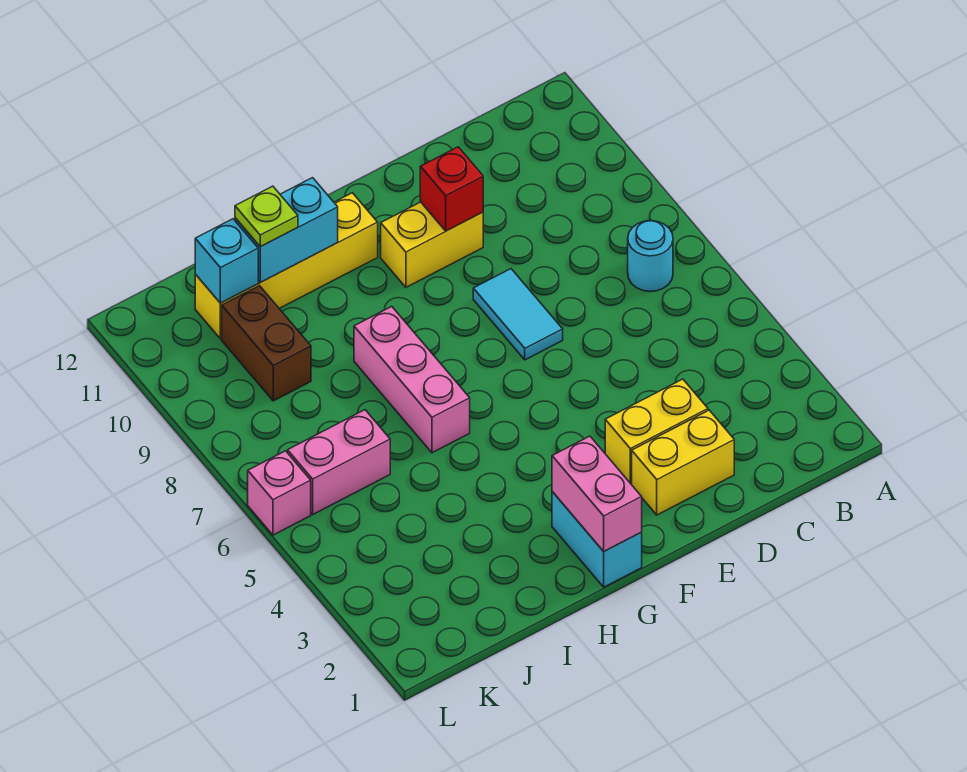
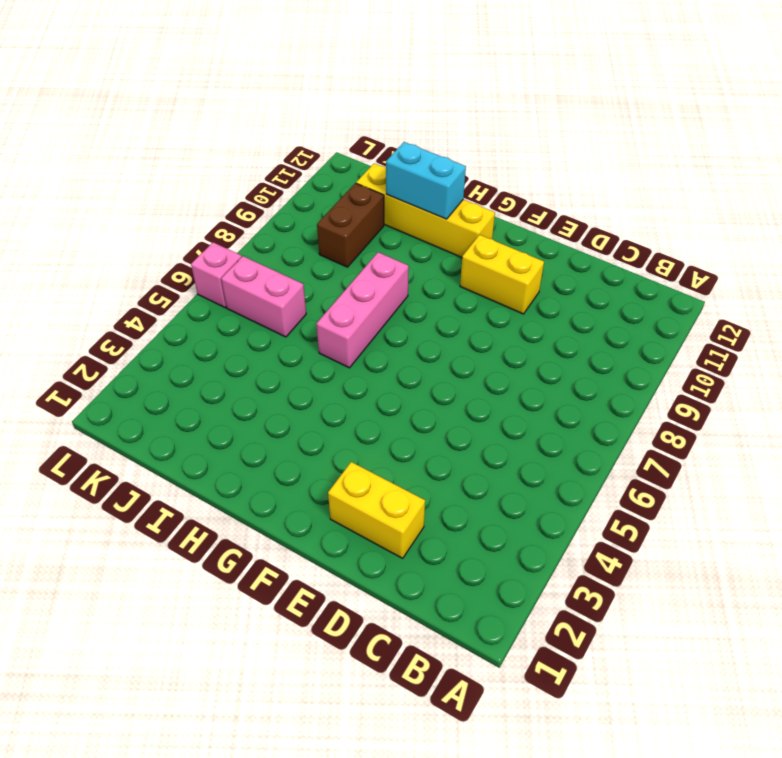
none -> cyan 1x1 round brick [628,221,673,291]
none -> yellow 1x2 brick [605,379,708,484]
none -> cyan 1x2 tile [473,269,563,360]

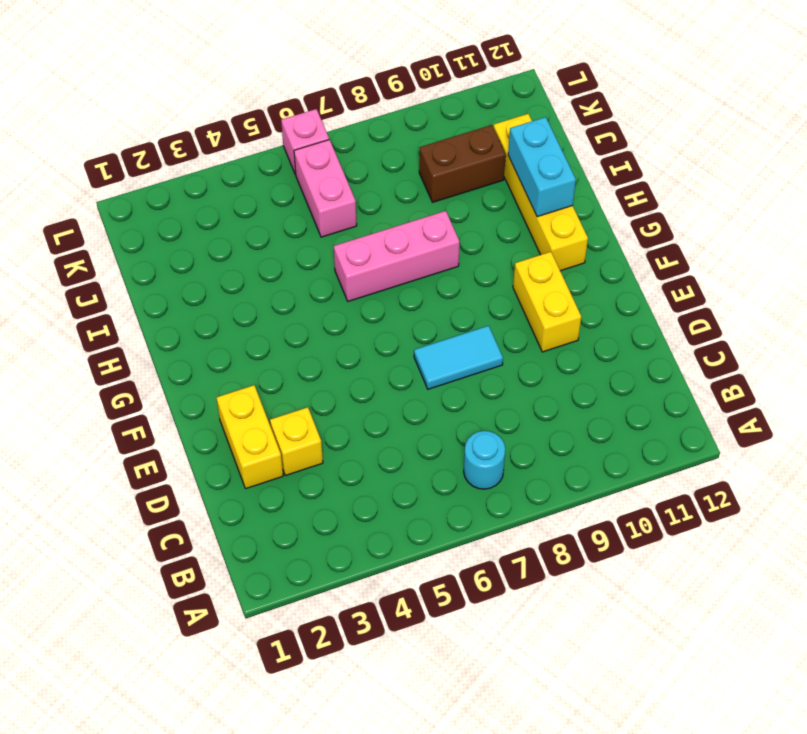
yellow 1x1 brick [270,407,323,476] -> yellow 1x2 brick [605,379,708,484]
none -> cyan 1x2 brick [552,492,642,587]
none -> red 1x1 brick [420,147,483,231]
none -> pink 1x2 brick [552,436,642,551]

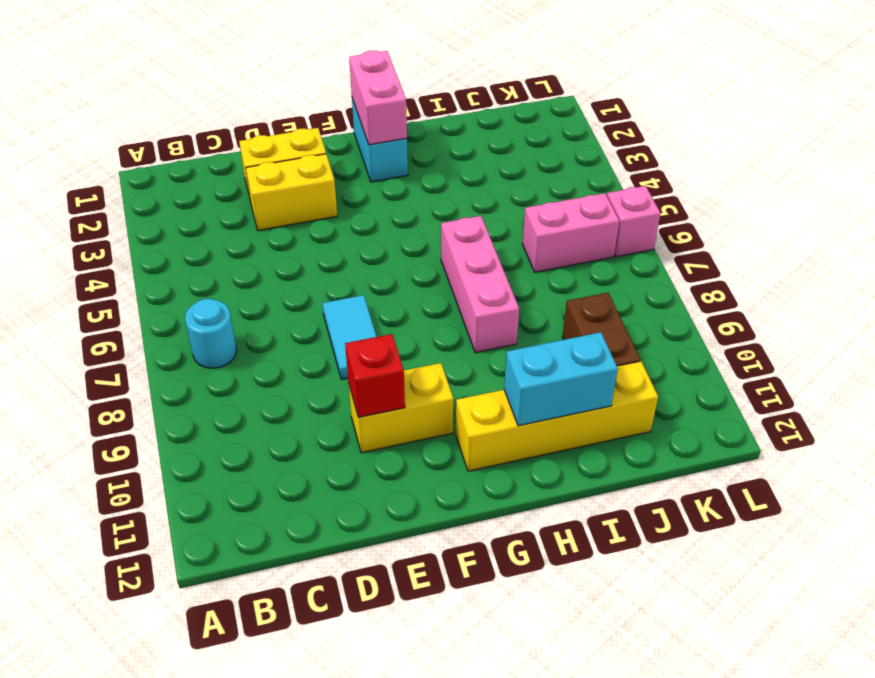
none -> cyan 1x1 brick [195,219,258,303]
none -> lime 1x1 plate [235,186,298,247]

